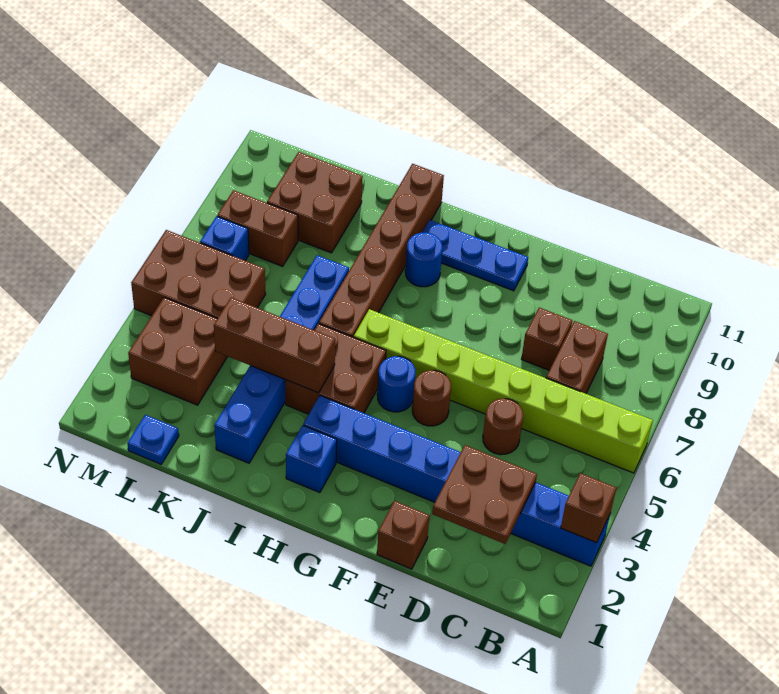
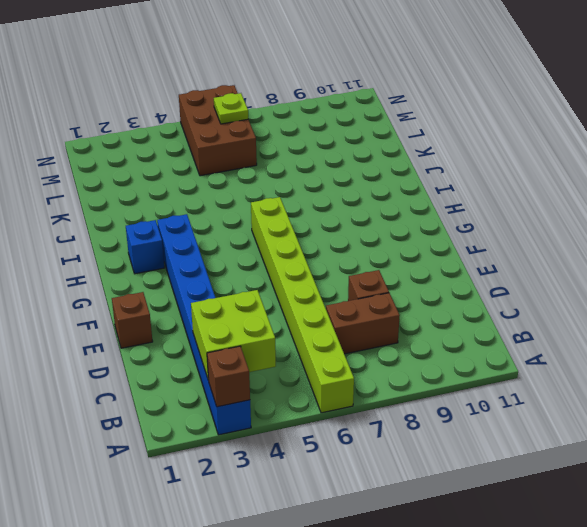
lime 2x2 brick [191,290,276,380] -> brown 2x2 plate [432,445,537,544]
lime 1x1 plate [214,93,248,124] -> none
none -> brown 1x1 round brick [483,399,523,455]
none -> brown 1x1 round brick [412,370,451,426]
none -> blue 1x3 plate [422,220,528,291]

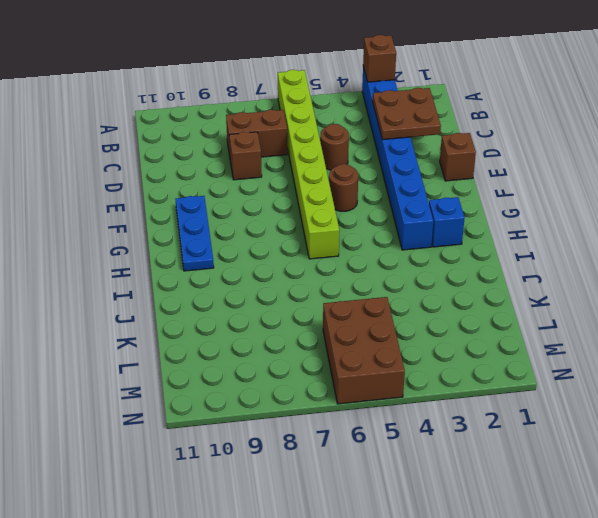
none -> blue 1x1 round brick [377,356,415,412]
none -> brown 2x2 brick [285,324,386,414]
none -> blue 1x1 round brick [405,232,442,287]

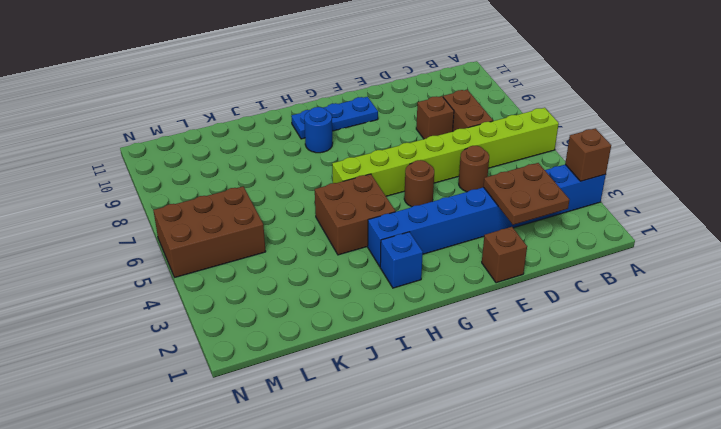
none -> blue 1x1 round brick [377,356,415,412]
none -> brown 1x6 brick [319,164,444,337]
none -> blue 1x6 brick [214,255,349,463]

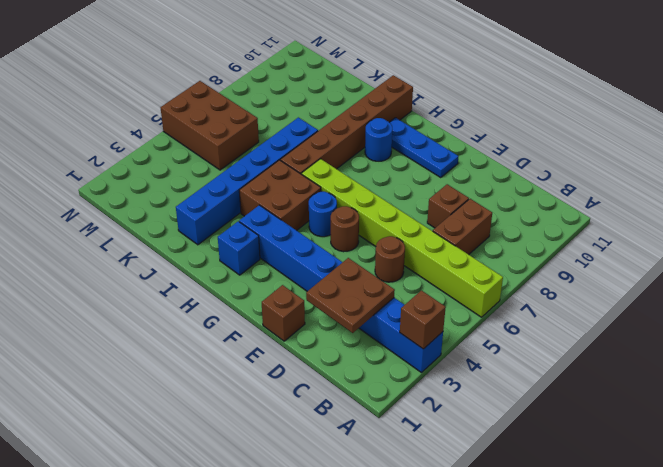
none -> brown 2x2 brick [267,152,363,253]
none -> blue 1x1 plate [127,415,179,464]
none -> brown 2x2 brick [128,297,228,405]

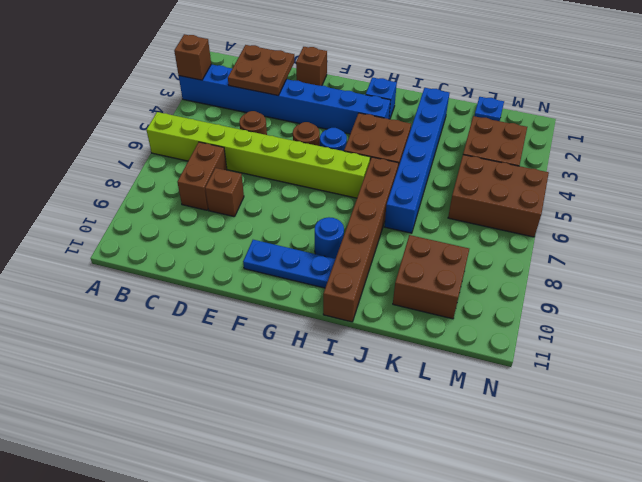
none -> brown 1x2 brick [217,190,298,266]
none -> blue 1x1 brick [200,216,249,261]
none -> brown 1x3 brick [214,298,335,393]

